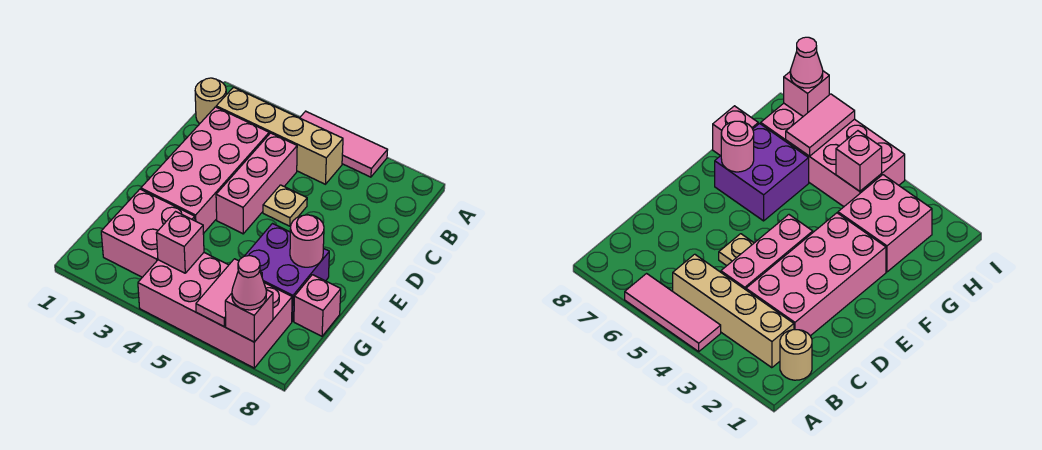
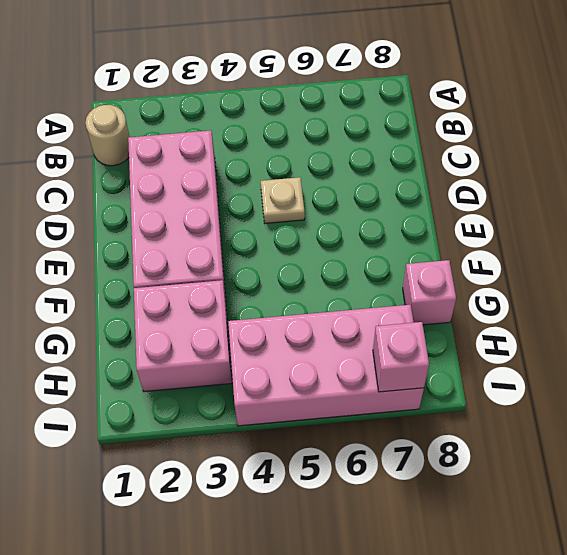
none -> pink 1x3 tile [300,111,387,177]
none -> tan 1x4 brick [216,87,343,184]
none -> pink 1x3 brick [216,133,297,234]

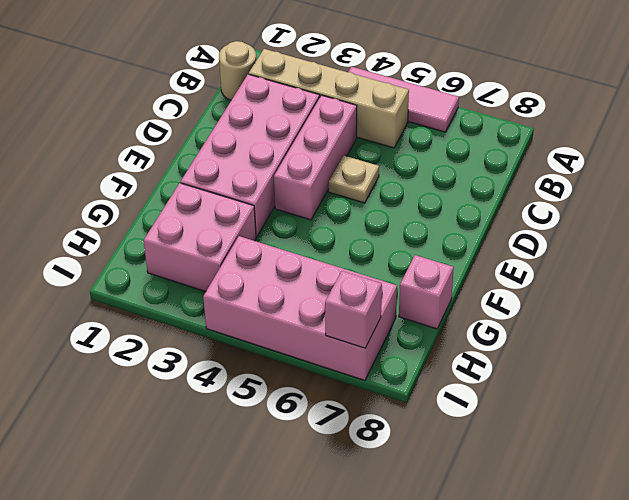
none -> purple 2x2 brick [245,224,329,321]
none -> pink 1x1 round brick [290,215,324,267]
none -> pink 1x1 brick [156,212,204,273]

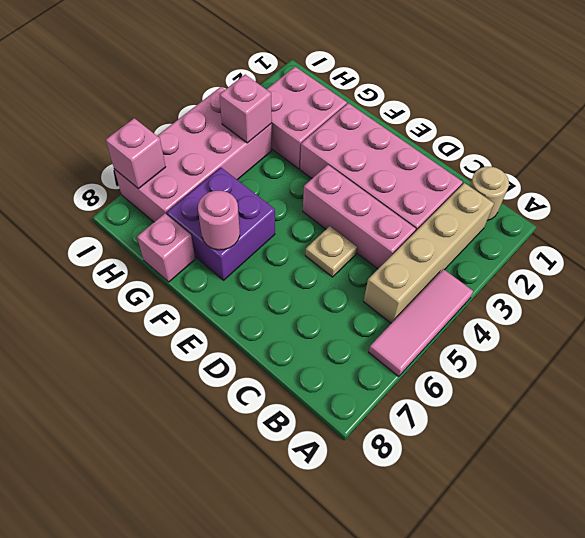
none -> pink 1x2 tile [196,259,262,326]
none -> pink 1x1 cone [232,256,267,310]

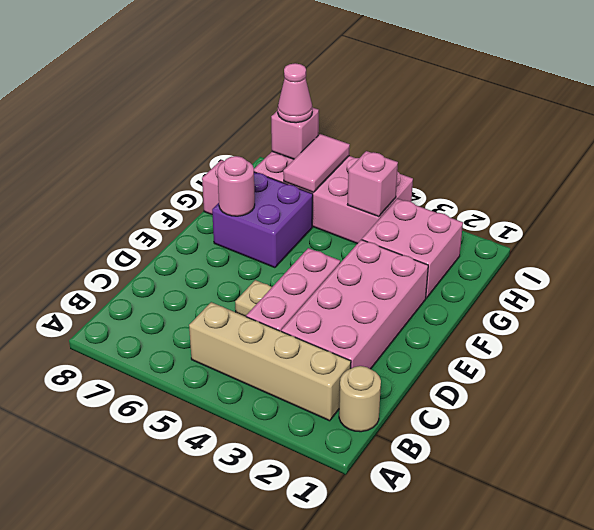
none -> pink 1x3 tile [300,111,387,177]

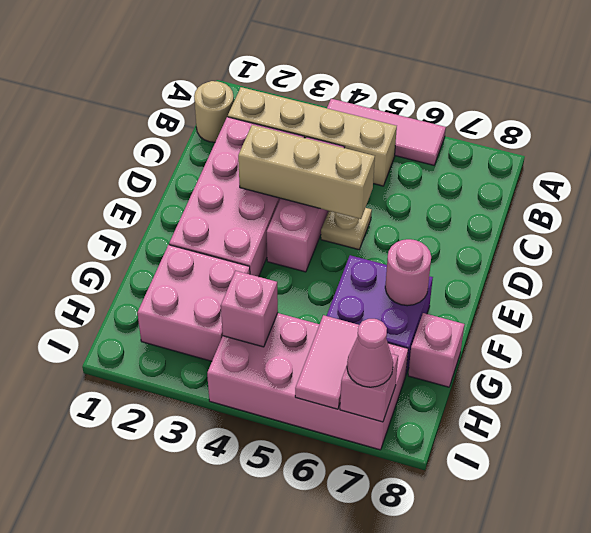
tan 1x3 brick [238,125,375,219] -> none

